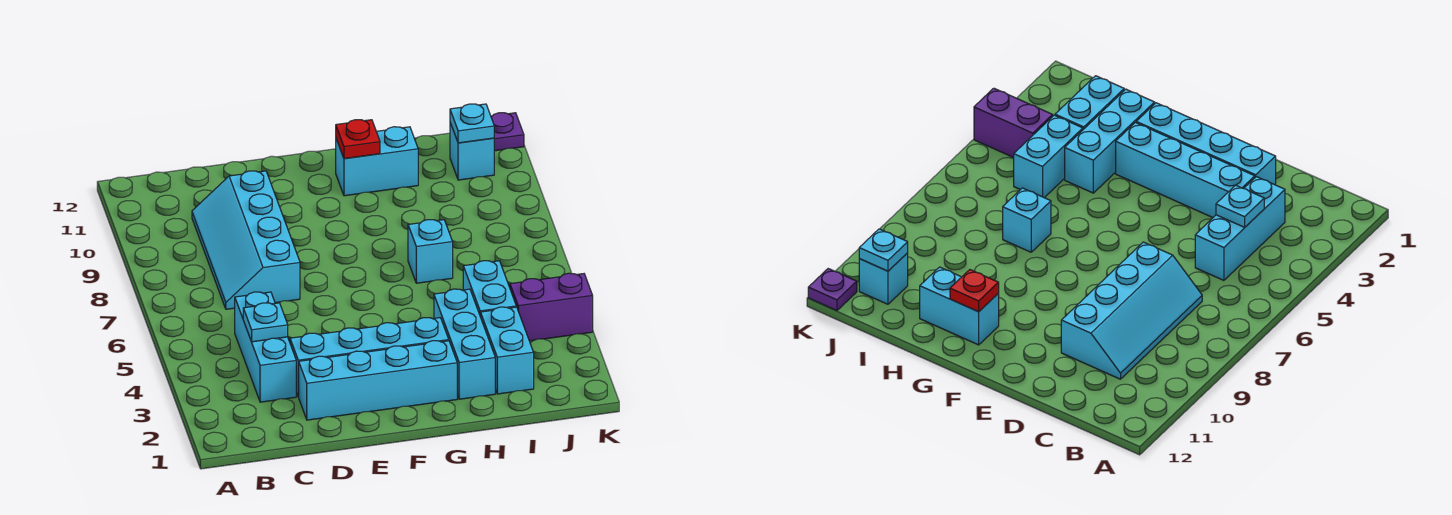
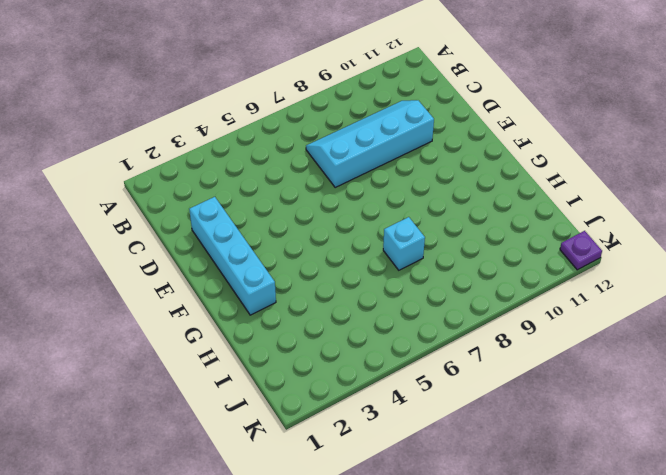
none -> cyan 1x3 brick [235,292,296,402]
none -> cyan 1x4 brick [290,318,449,397]
none -> cyan 1x2 brick [336,127,418,196]

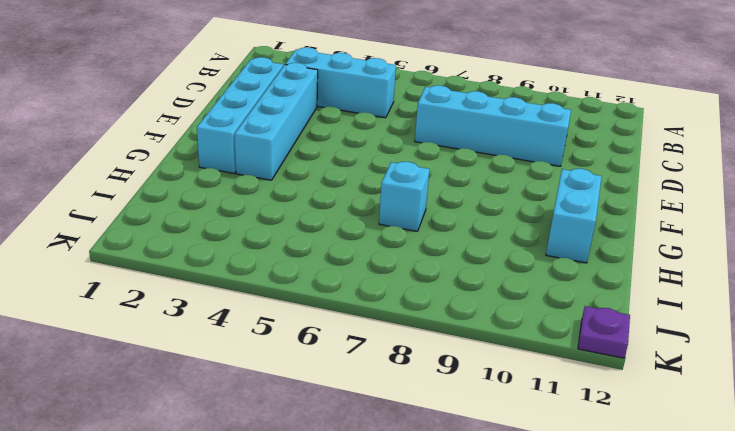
none -> cyan 1x3 brick [434,289,495,399]
none -> cyan 1x2 brick [481,307,534,394]
none -> cyan 1x2 brick [463,261,516,317]

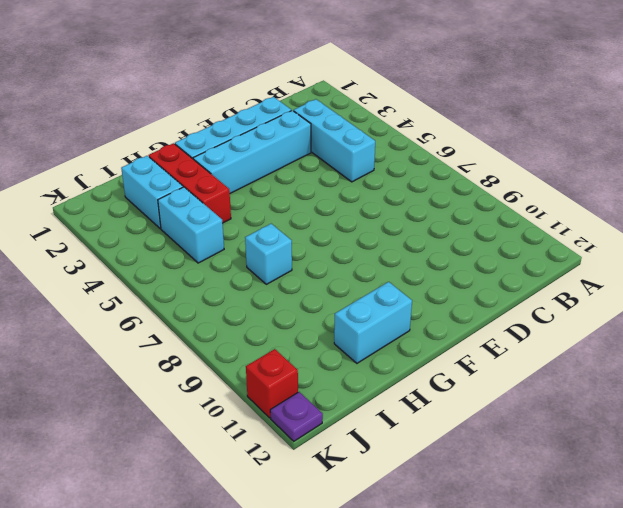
red 1x3 brick [148,143,231,223] -> cyan 1x3 brick [434,289,495,399]
red 1x1 brick [246,349,298,418] -> none
none -> cyan 2x4 slope [192,171,300,309]
none -> purple 1x2 brick [510,273,593,341]
none -> cyan 1x1 brick [450,123,494,180]

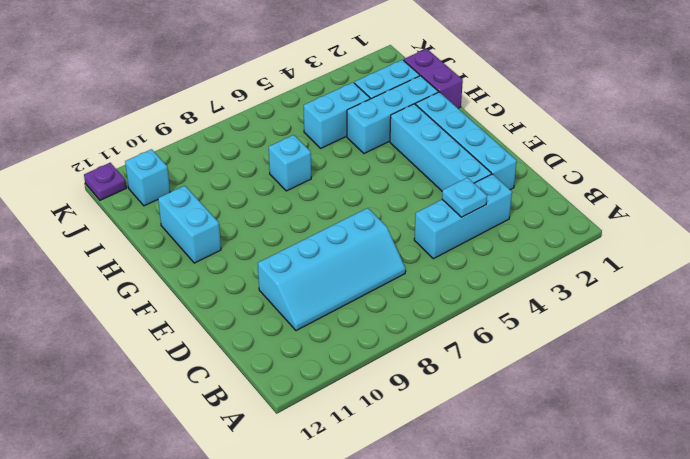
purple 1x2 brick [404,49,463,108] -> purple 1x2 brick moved to [510,273,593,341]
none -> red 1x1 plate [336,120,380,159]
none -> cyan 1x1 plate [450,104,494,143]

